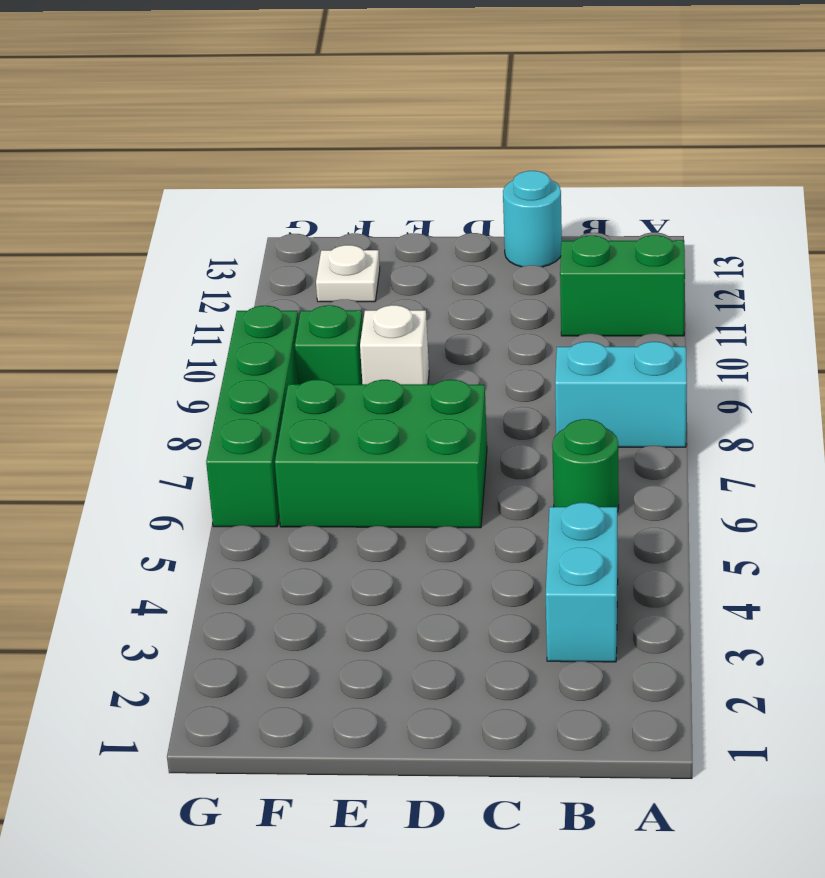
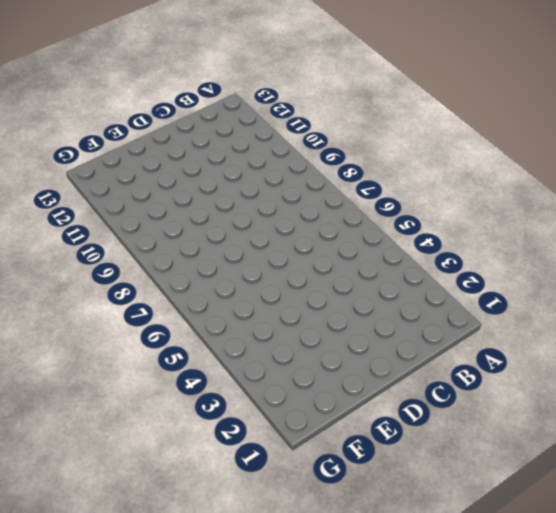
none -> cyan 1x2 brick [555,342,687,447]
none -> green 1x2 brick [560,235,685,336]

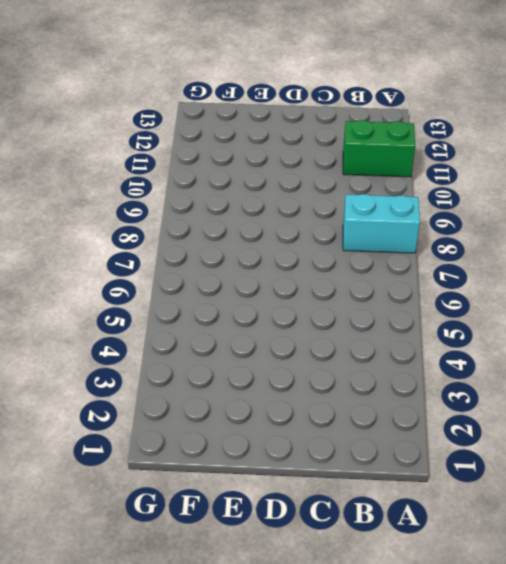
none -> cyan 1x2 brick [546,503,618,662]
none -> green 1x1 round brick [552,419,619,512]

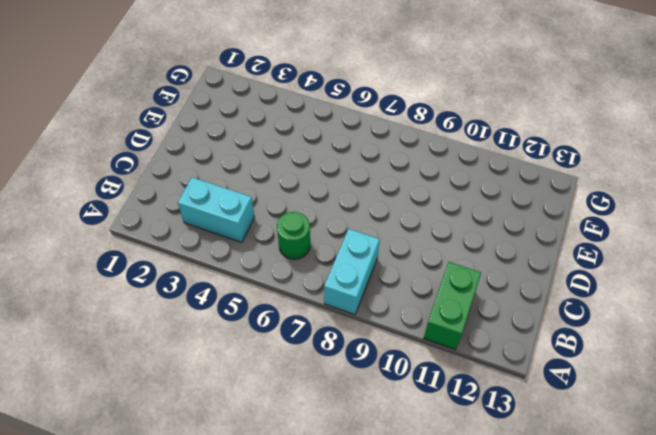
none -> cyan 1x1 round brick [503,171,562,267]
none -> green 2x3 brick [275,380,487,528]

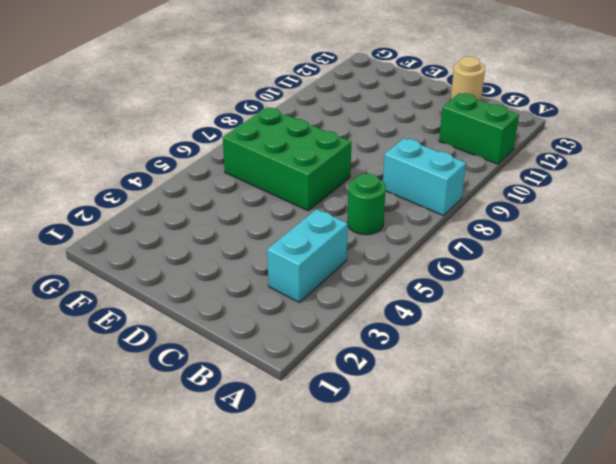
tan 1x1 round brick [451,56,485,101] -> cyan 1x1 round brick [503,171,562,267]
none -> white 1x1 brick [360,305,429,384]
none -> green 1x1 brick [295,305,363,384]

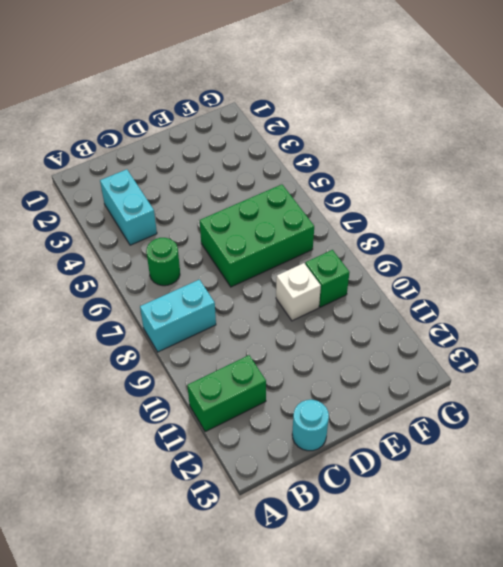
none -> white 1x1 plate [316,245,380,302]
none -> green 1x4 brick [206,306,299,527]

